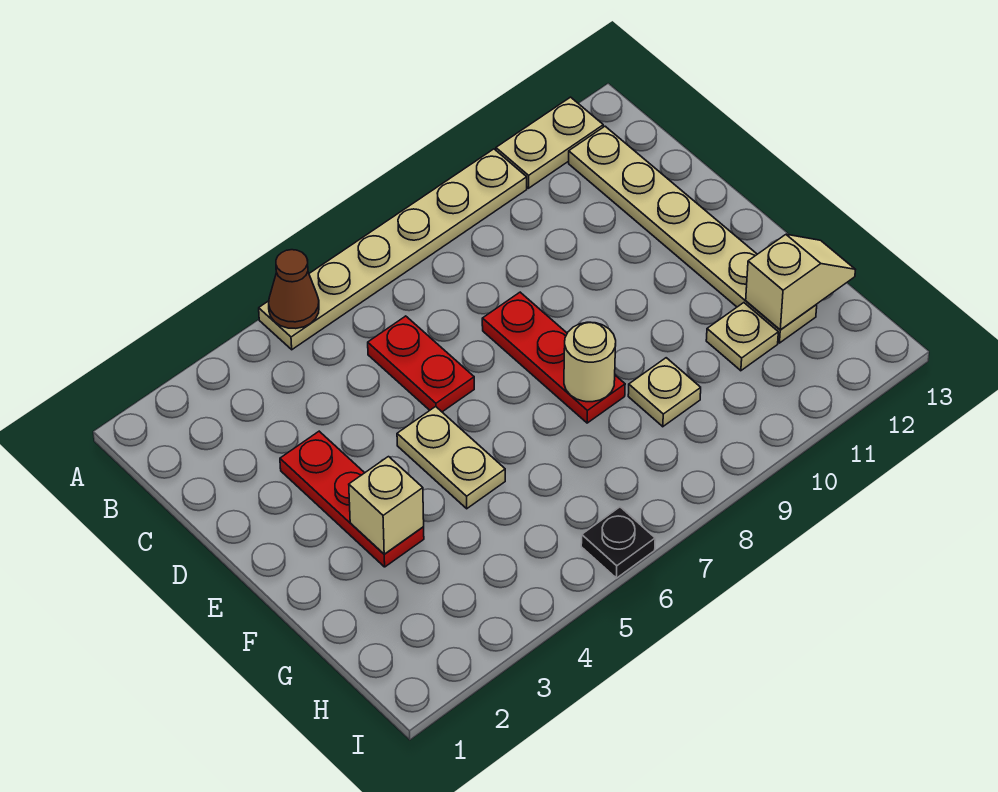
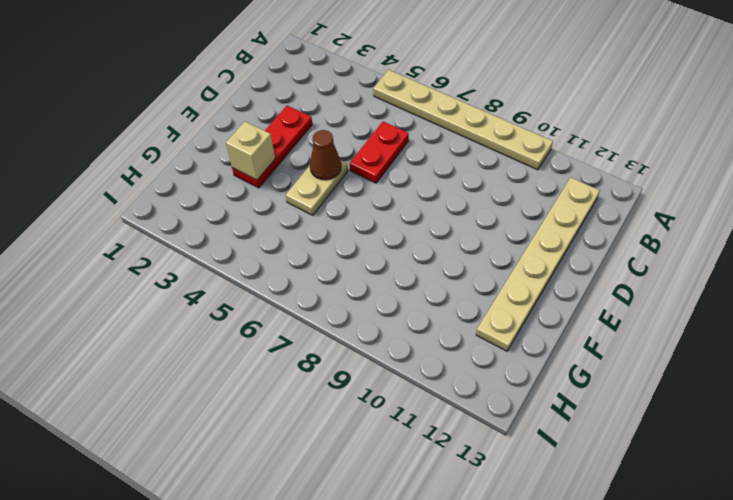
brown 1x1 cone [310,130,341,180] -> brown 1x1 cone moved to [269,250,319,329]
none -> tan 1x2 plate [496,97,603,188]
none -> red 1x3 plate [482,292,625,423]
none -> tan 1x1 plate [628,358,701,427]

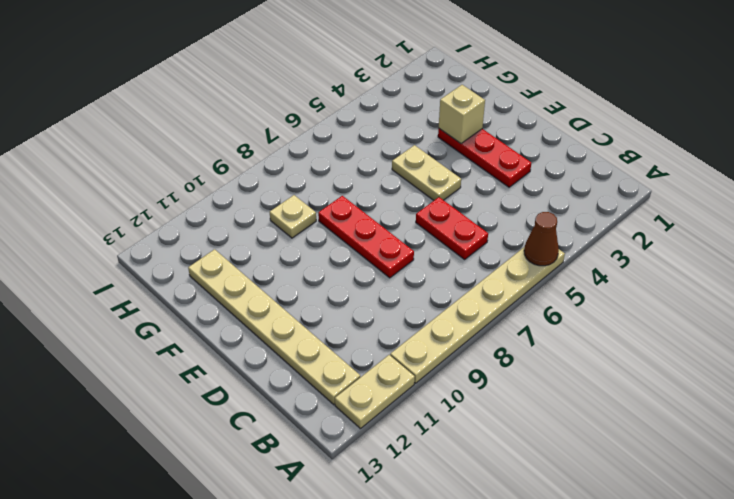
none -> tan 1x1 plate [706,303,778,371]
none -> black 1x1 plate [581,507,655,578]
none -> tan 1x1 round brick [564,322,616,402]

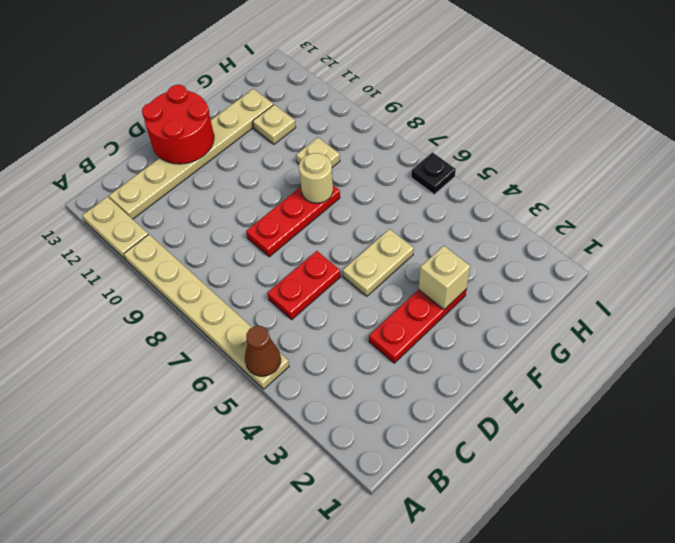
red 2x2 round brick [142,85,214,164] -> none
none -> tan 1x2 slope [746,234,855,330]

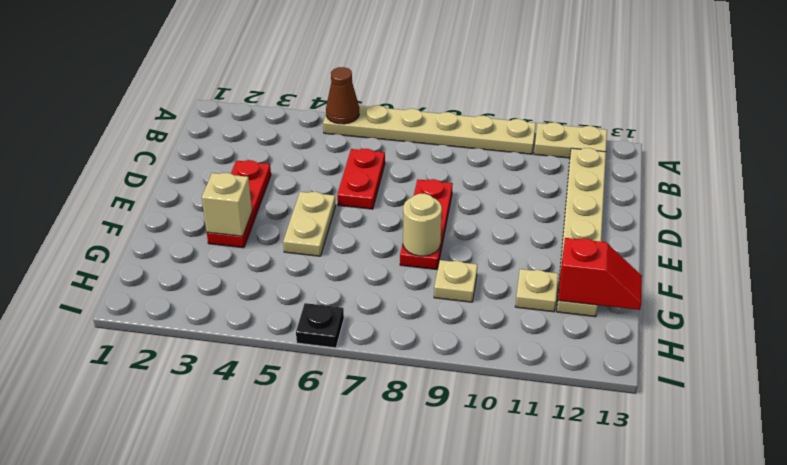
red 1x2 slope [558,238,642,310] -> tan 1x2 slope [746,234,855,330]

